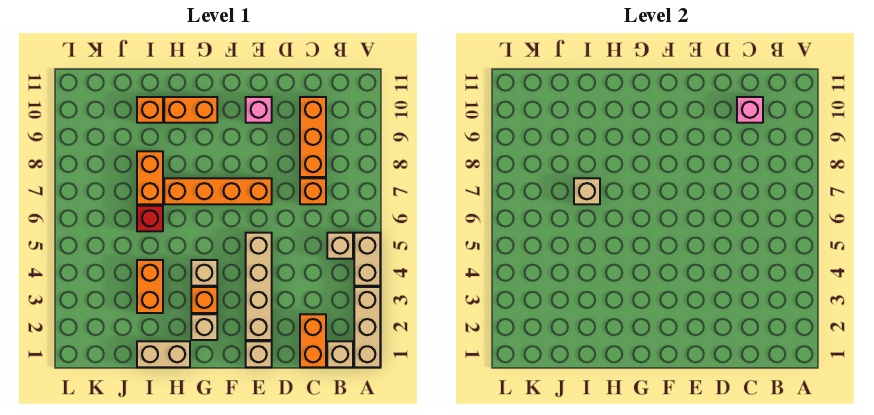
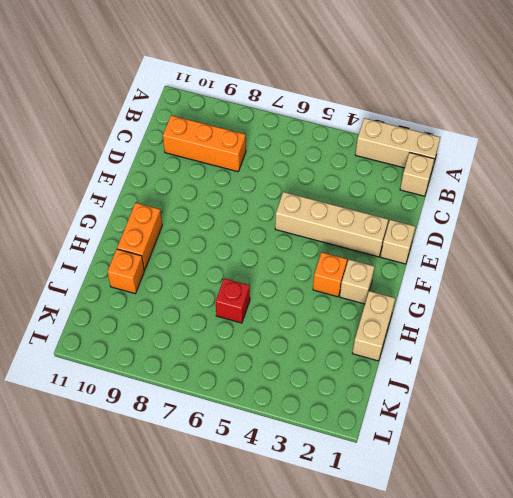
none -> tan 1x2 brick [354,233,380,286]
none -> tan 1x1 brick [327,233,353,259]
none -> orange 1x2 brick [300,314,326,367]

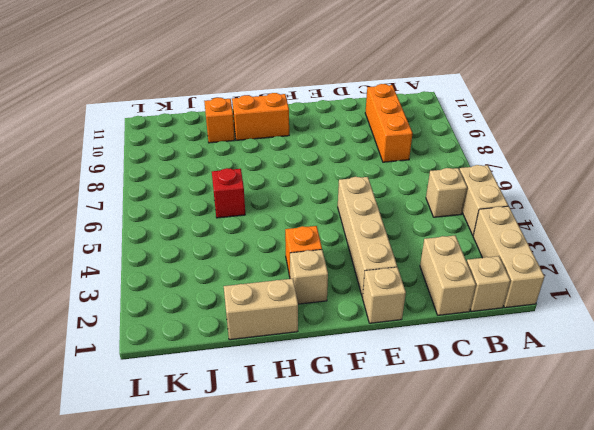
tan 1x2 brick [420,236,476,315] -> orange 1x2 brick [300,314,326,367]
none -> orange 1x1 brick [300,178,326,204]
none -> orange 1x4 brick [164,178,272,204]
none -> pink 1x1 brick [246,97,272,123]

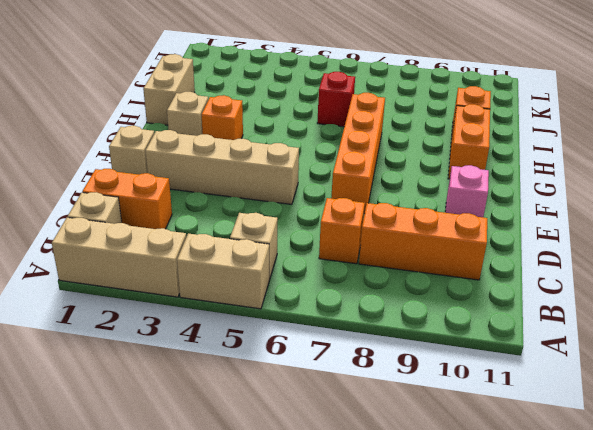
none -> tan 1x1 brick [191,260,217,286]
none -> orange 1x2 brick [137,260,163,313]
none -> orange 1x2 brick [137,151,163,204]

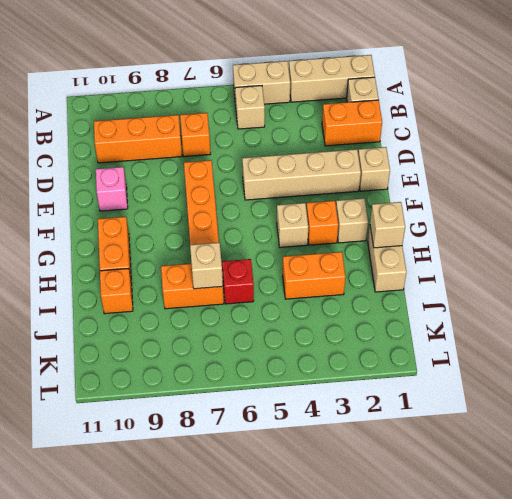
tan 1x1 brick [370,202,405,248] -> none
none -> pink 1x1 brick [737,97,763,123]

